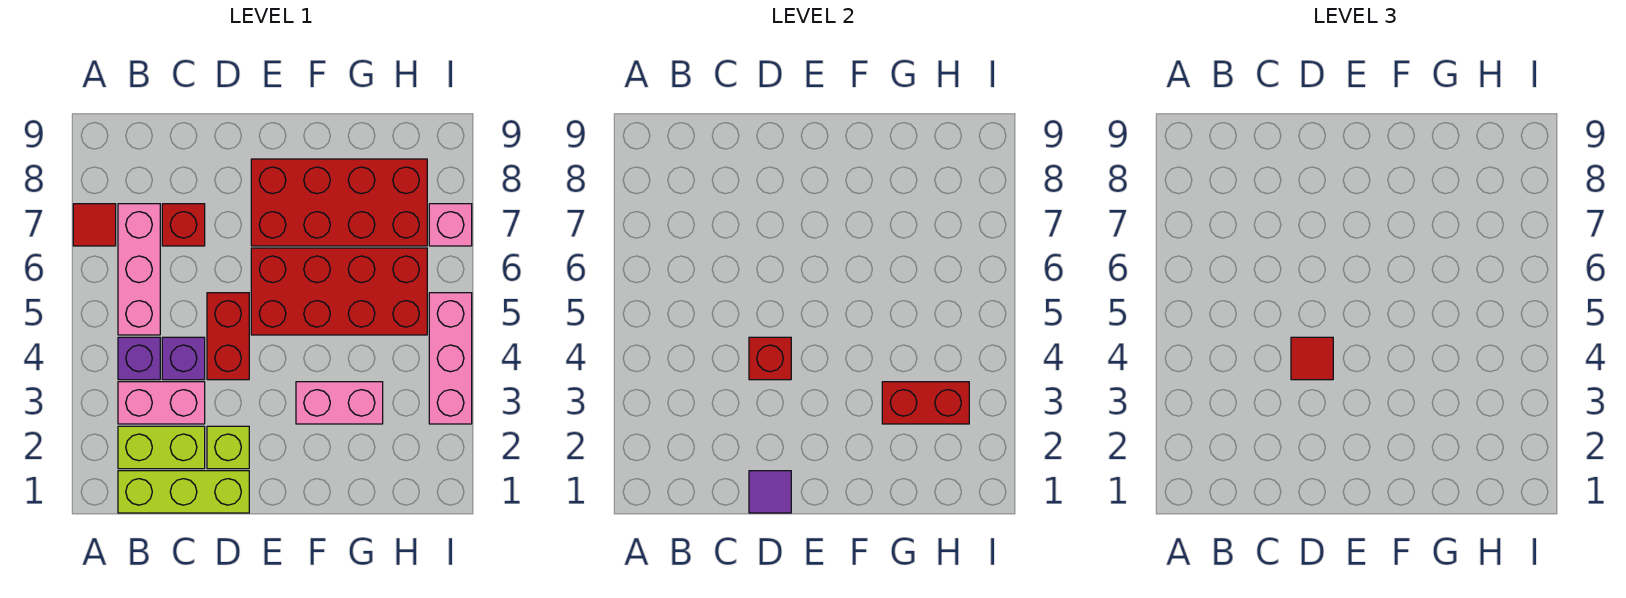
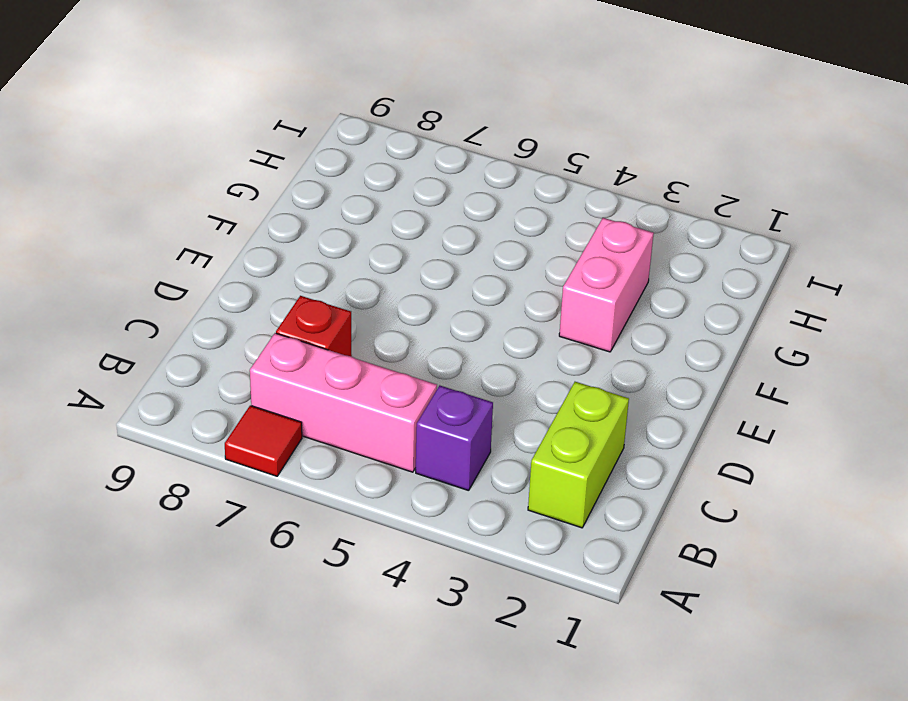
none -> lime 1x3 brick [118,471,249,513]
none -> pink 1x2 brick [118,382,205,424]
none -> purple 1x1 brick [162,337,205,380]

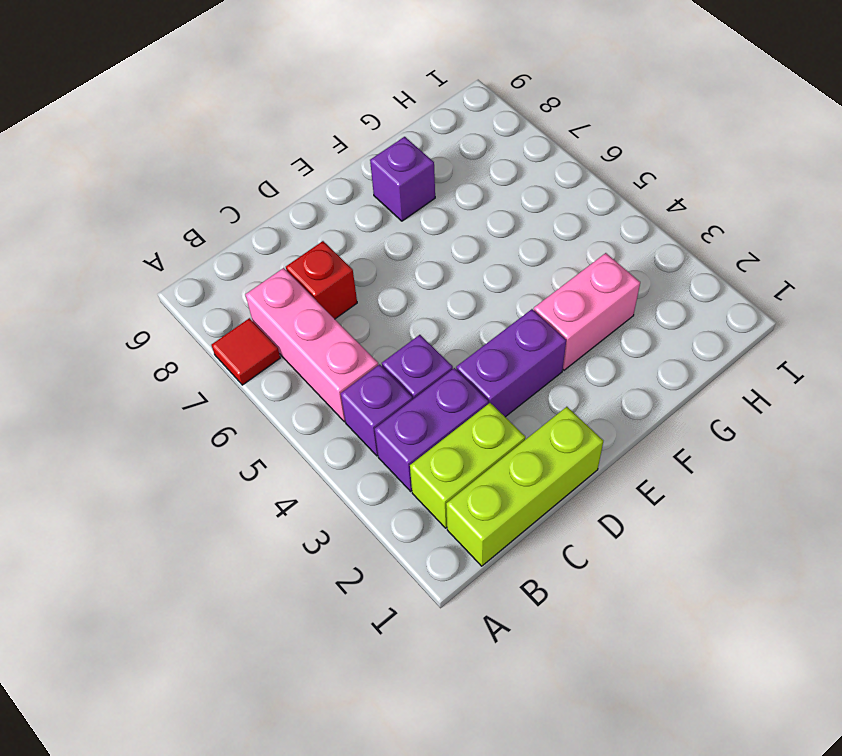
purple 1x2 brick [375,368,488,491] -> pink 1x2 brick [118,382,205,424]
purple 1x2 brick [456,309,566,417] -> none
purple 1x1 brick [370,137,435,221] -> red 2x4 brick [251,159,427,246]
none -> lime 1x1 brick [207,426,249,469]
none -> red 1x2 brick [207,293,249,380]
none -> red 2x4 brick [251,248,427,335]

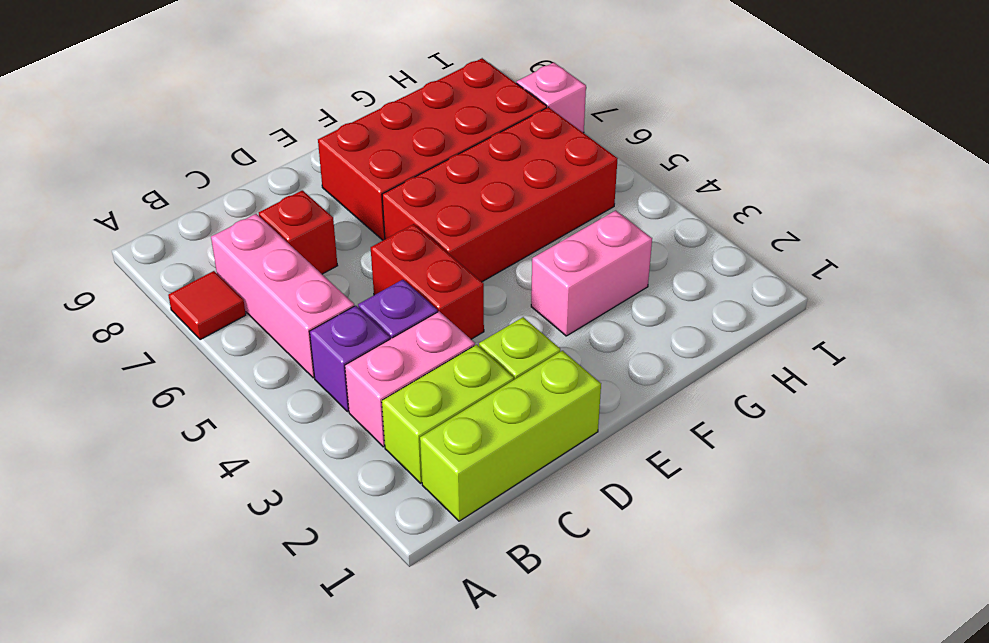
none -> pink 1x3 brick [429,293,472,424]
none -> purple 1x1 tile [749,471,791,513]
none -> red 1x1 brick [749,337,791,380]

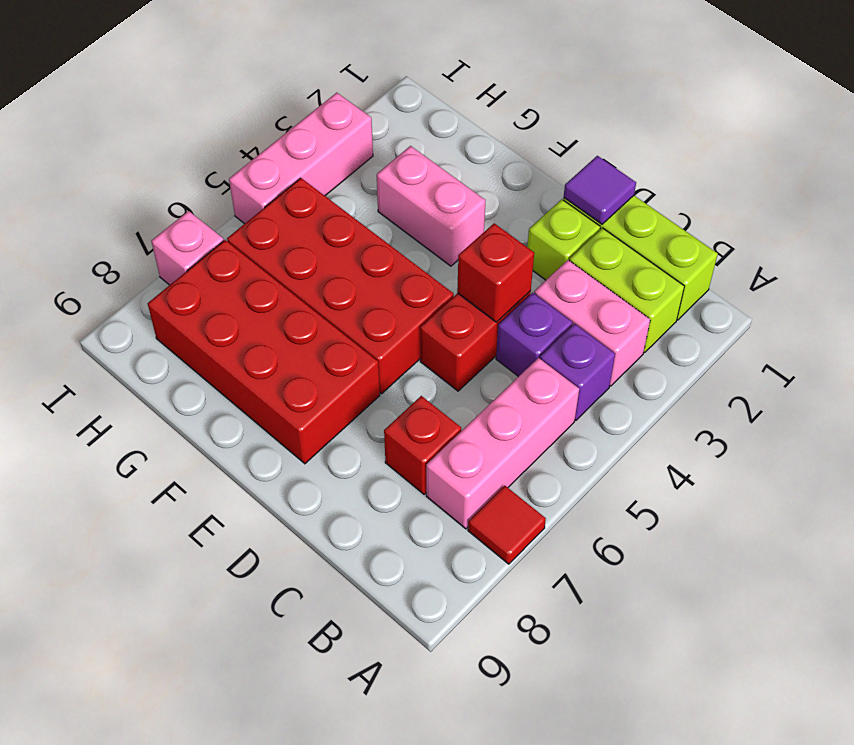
none -> red 1x2 brick [882,382,969,424]
none -> red 1x1 tile [1291,337,1333,380]

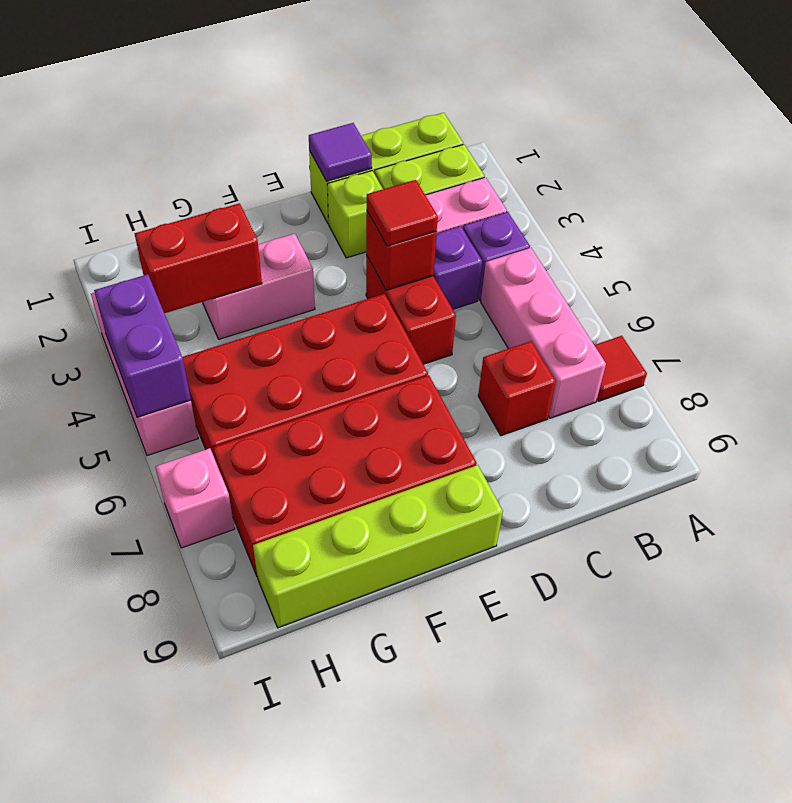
lime 1x4 brick [253,465,503,628] -> none
purple 1x2 brick [94,274,191,417] -> none

